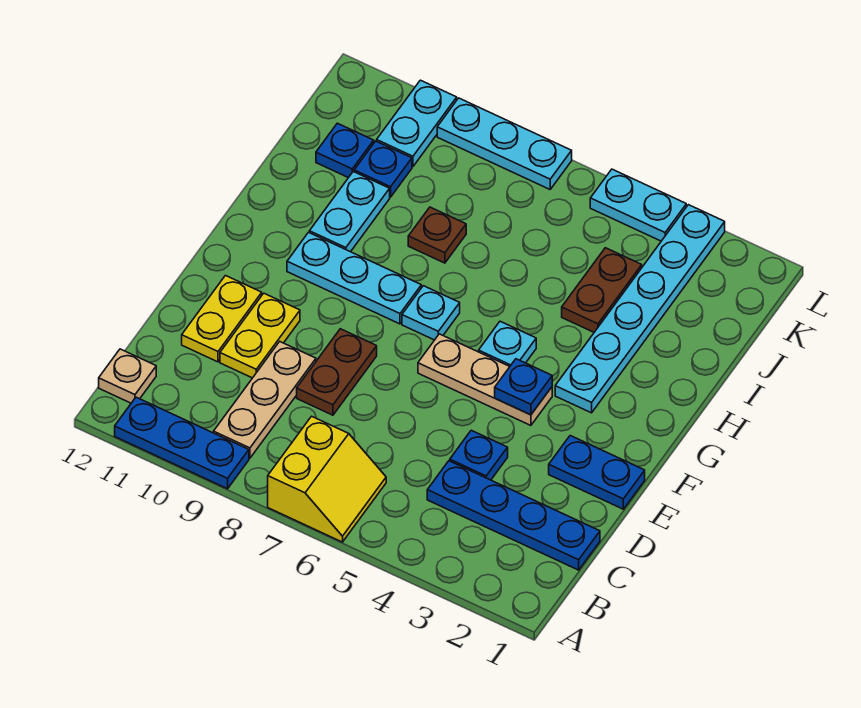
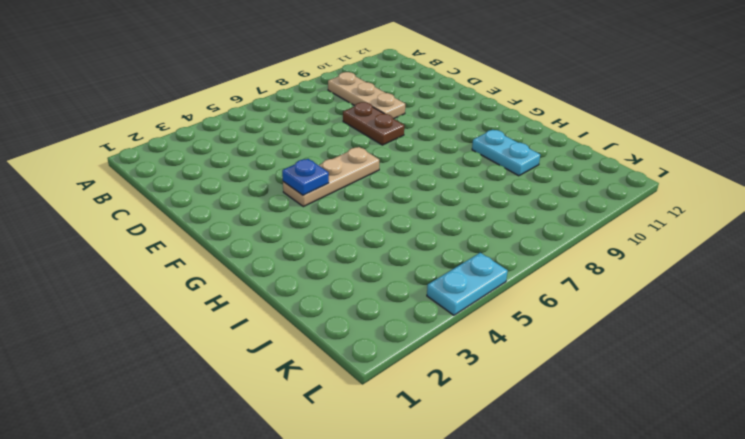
none -> yellow 2x2 slope [268,416,386,542]
none -> blue 1x3 plate [115,397,249,489]
none -> tan 1x1 plate [99,349,156,403]

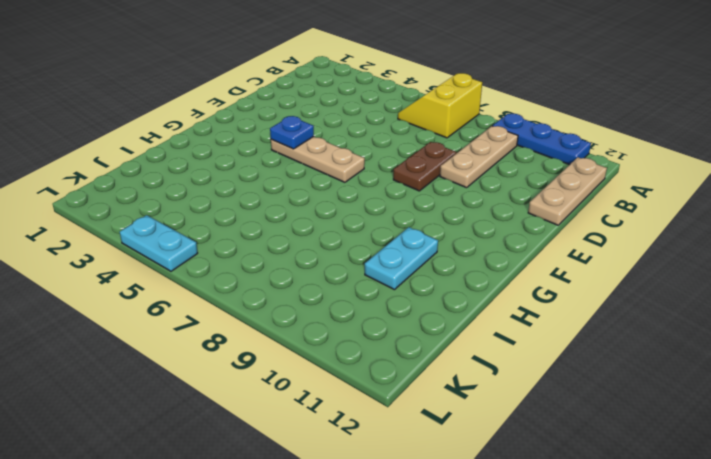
tan 1x3 plate [528,157,607,225] -> tan 1x1 plate [99,349,156,403]
none -> blue 1x4 plate [427,461,600,570]
none -> blue 1x1 plate [450,430,508,480]
none -> yellow 1x2 plate [220,293,300,378]

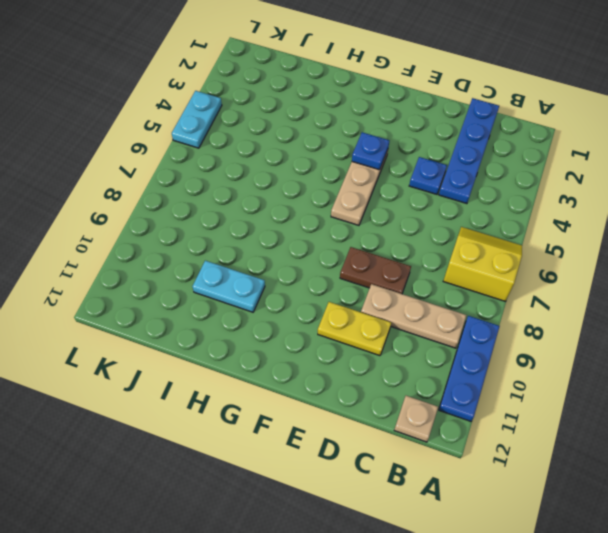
none -> yellow 1x2 plate [182,276,262,362]
none -> blue 1x2 plate [549,436,645,509]
none -> cyan 1x6 plate [555,205,725,413]

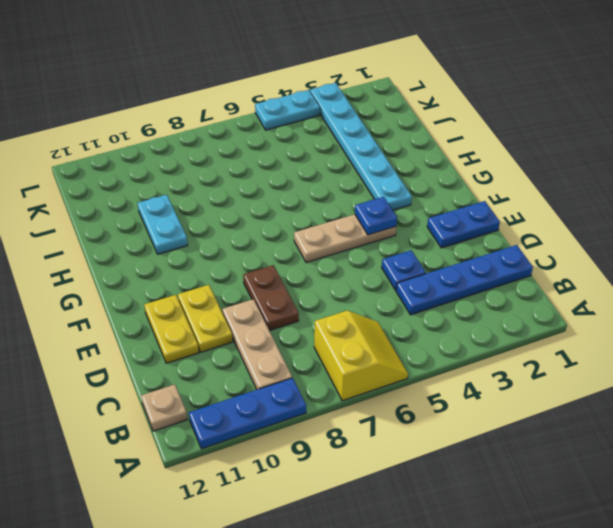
none -> cyan 1x1 plate [479,321,536,366]
none -> cyan 1x1 plate [402,286,460,340]
none -> cyan 1x3 plate [287,232,421,324]

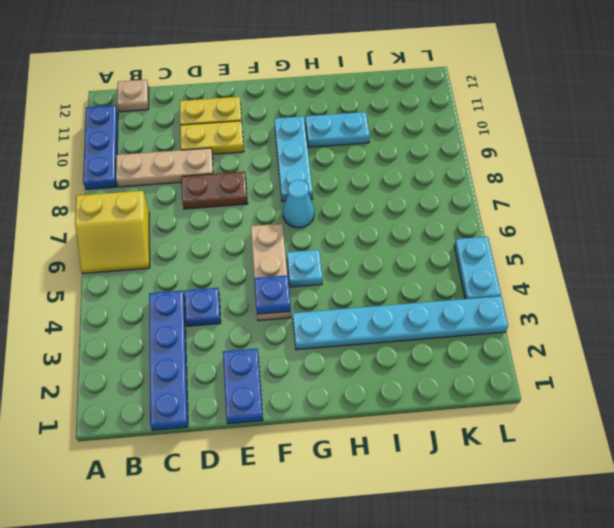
cyan 1x1 cone [283,180,314,228] -> cyan 1x1 plate [402,286,460,340]
none -> brown 1x2 plate [562,248,642,332]
none -> brown 1x1 plate [408,207,466,263]
none -> blue 1x1 plate [354,141,412,197]

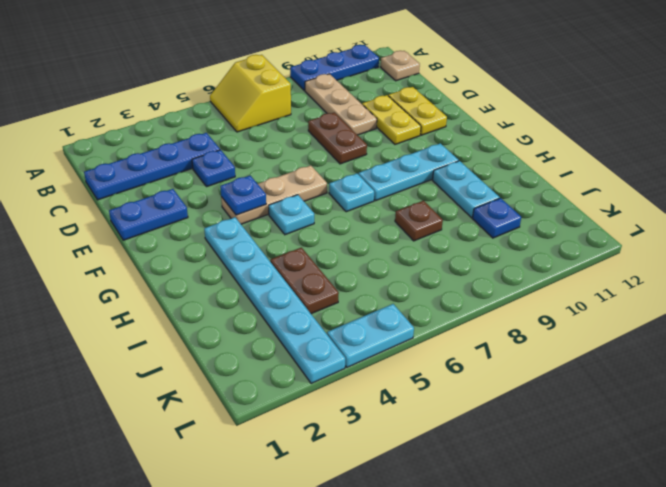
none -> blue 1x1 plate [316,123,374,178]
none -> cyan 1x2 plate [377,80,457,167]
none -> cyan 1x3 plate [437,98,572,189]

